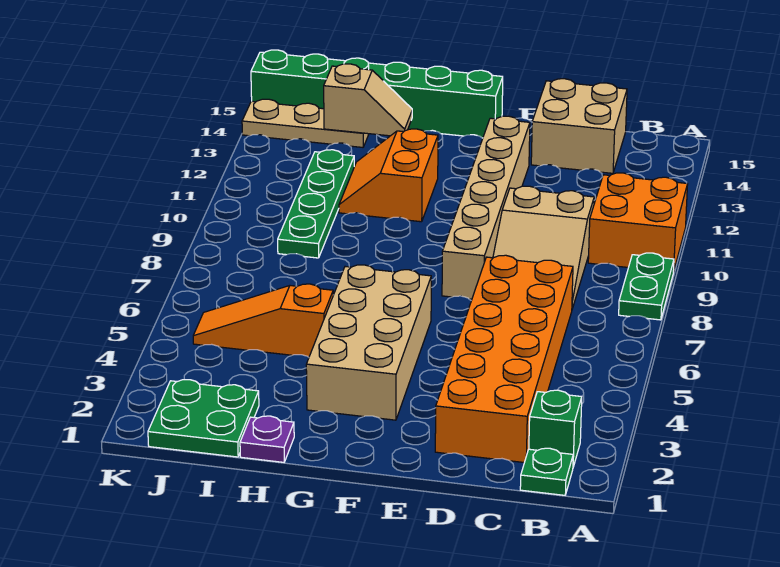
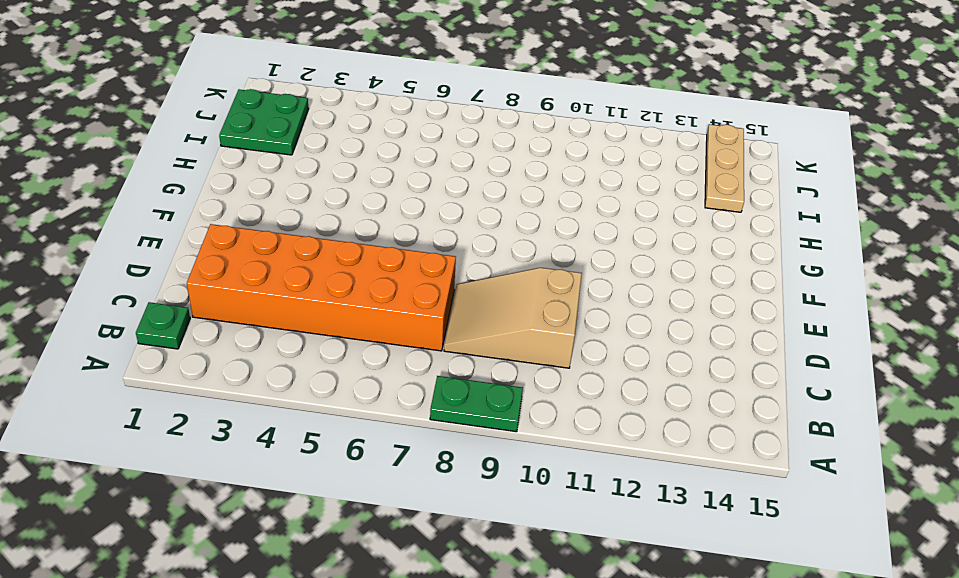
none -> orange 2x2 brick [588,173,688,272]
none -> green 1x1 brick [529,390,582,467]
none -> tan 2x2 brick [531,79,627,173]

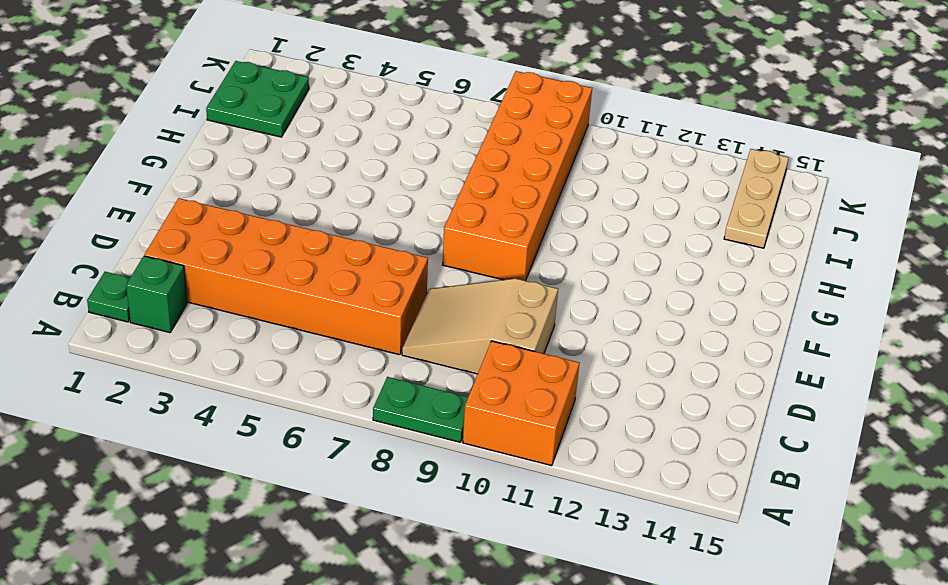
orange 2x6 brick [443,71,592,281] -> green 1x4 plate [278,150,354,258]
none -> tan 2x2 brick [531,79,627,173]
none -> tan 1x6 brick [442,116,530,299]
none -> tan 2x4 brick [306,265,431,420]

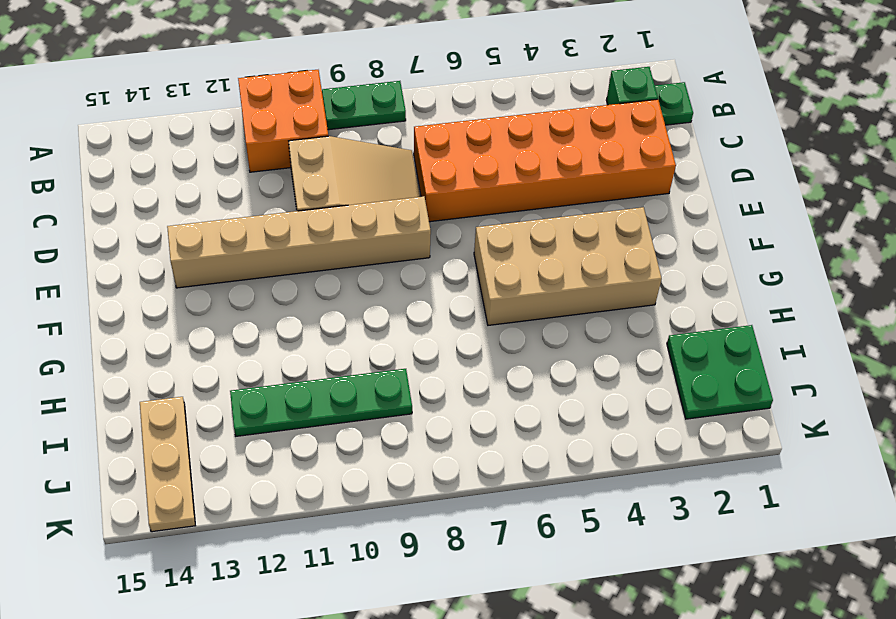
none -> tan 2x2 brick [531,79,627,173]
none -> green 1x6 brick [251,50,503,138]
none -> orange 2x2 slope [339,129,438,222]

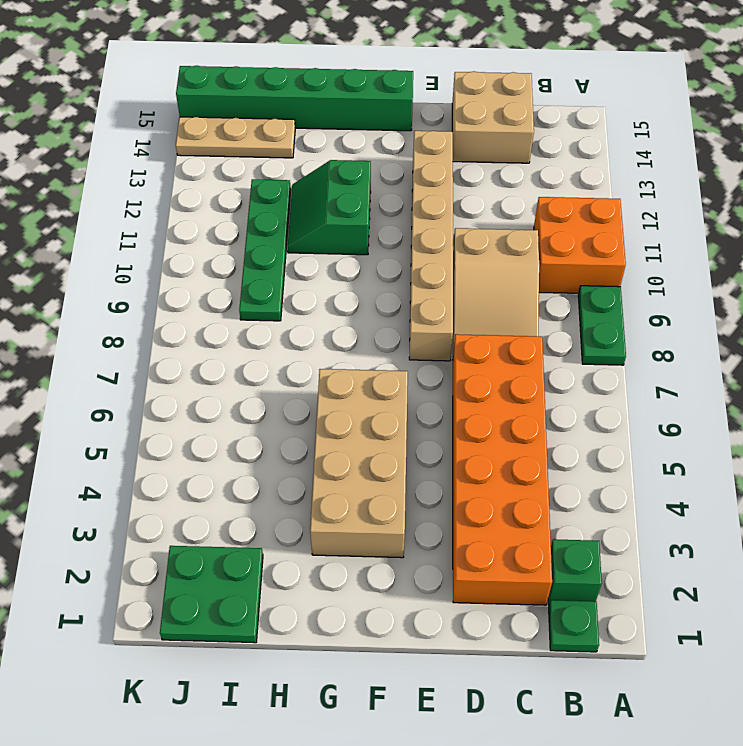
green 2x2 slope [288,160,371,255] -> orange 2x2 slope [339,129,438,222]
none -> purple 1x1 plate [240,416,294,462]
none -> orange 1x3 slope [193,284,333,357]
none -> tan 1x2 slope [324,64,412,136]

